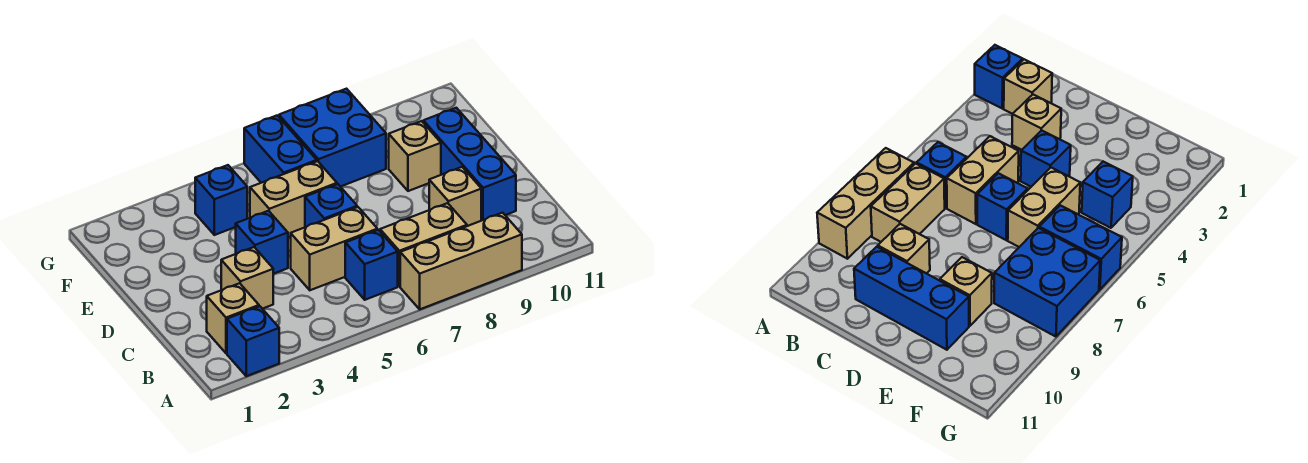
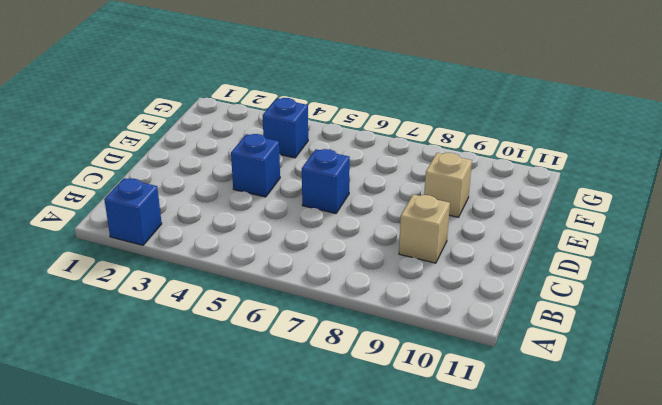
none -> tan 1x3 brick [400,213,522,309]
none -> tan 1x1 brick [207,283,259,353]
none -> blue 1x1 brick [345,230,398,300]

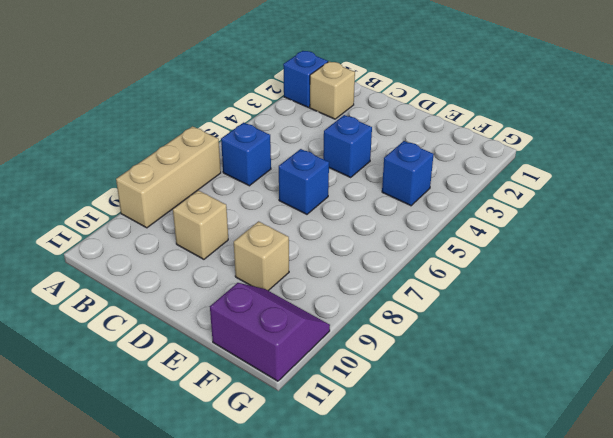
purple 2x2 slope [210,283,330,381] -> none
none -> tan 1x2 brick [380,203,467,287]
none -> tan 1x1 brick [221,247,273,309]
none -> tan 1x2 brick [291,207,377,290]

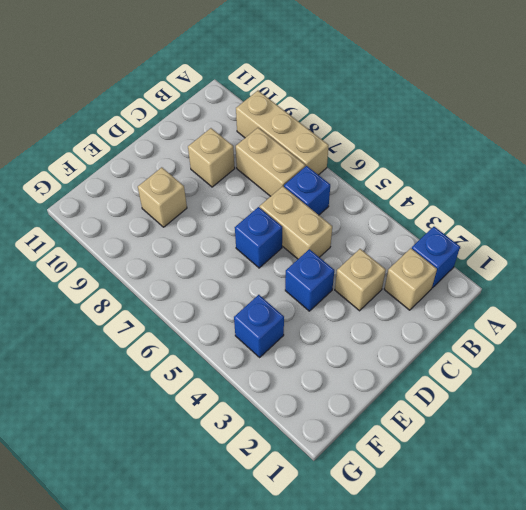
none -> blue 1x3 brick [423,108,516,221]
none -> tan 1x2 brick [250,161,337,237]
none -> blue 1x2 brick [244,116,317,183]

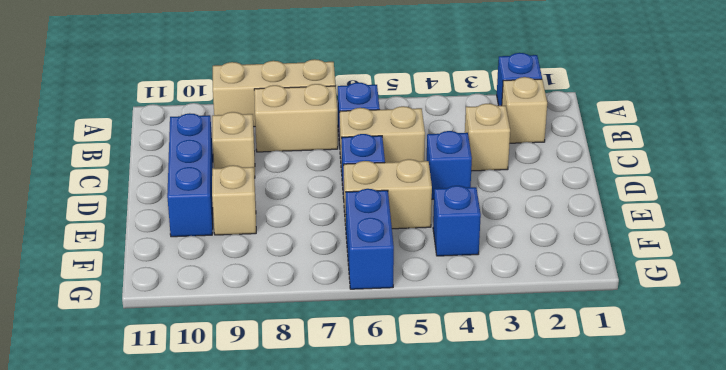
none -> blue 2x2 brick [279,89,386,187]

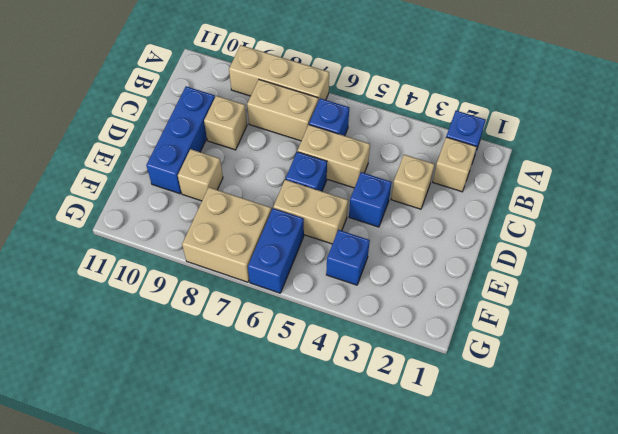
tan 2x2 brick [182,187,271,282] -> blue 2x2 brick [279,89,386,187]

